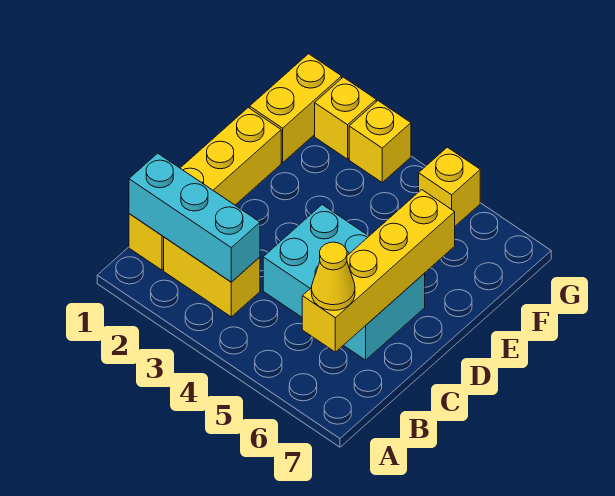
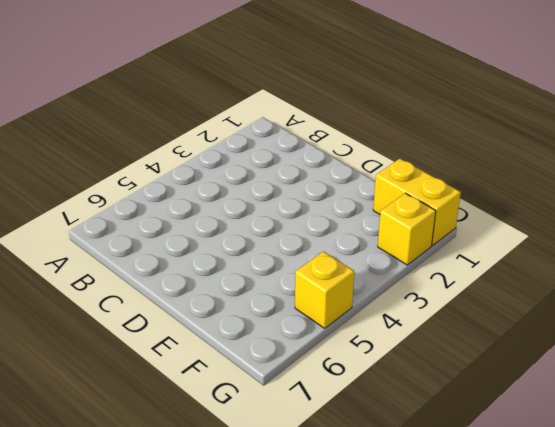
none -> yellow 1x4 brick [129,108,281,270]
none -> yellow 1x2 brick [164,237,260,317]

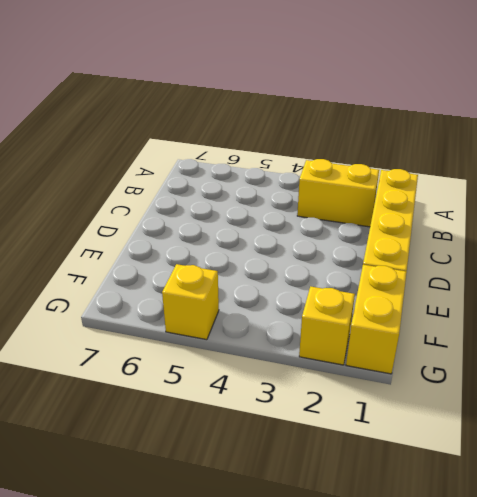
none -> cyan 2x3 brick [263,205,425,360]
none -> yellow 1x1 brick [349,101,411,182]

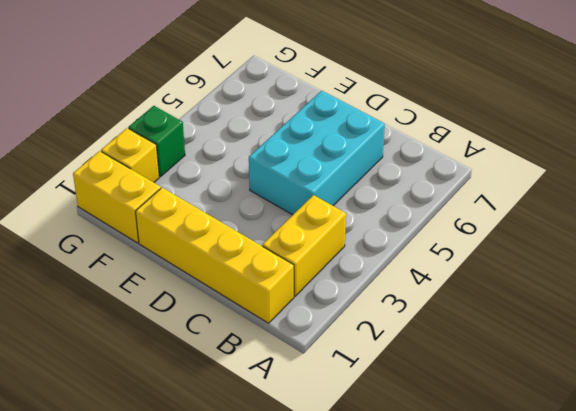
green 1x1 brick [128,106,185,177] -> yellow 1x1 brick [349,101,411,182]
none -> yellow 1x1 brick [419,147,480,226]
none -> cyan 1x3 brick [129,153,260,282]

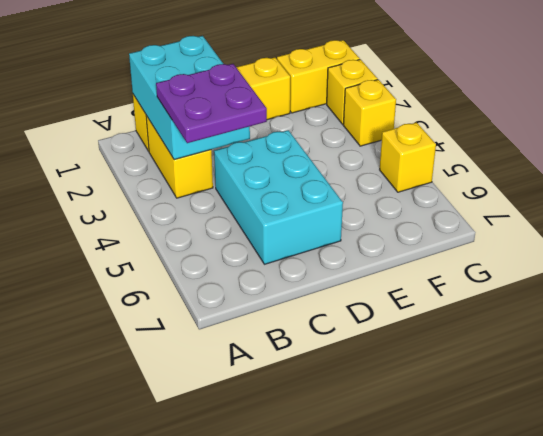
cyan 2x3 brick [129,36,250,160] -> cyan 1x3 brick [129,153,260,282]
purple 2x2 plate [156,64,267,143] -> none
none -> yellow 1x4 brick [302,190,455,352]
none -> yellow 1x1 cone [311,242,355,310]

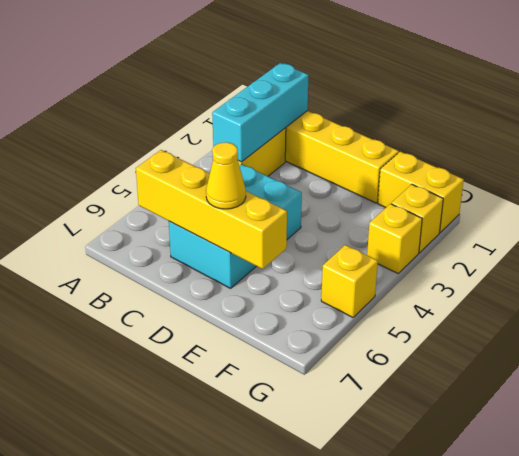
yellow 1x1 cone [206,142,246,209] -> yellow 1x1 cone moved to [311,242,355,310]

